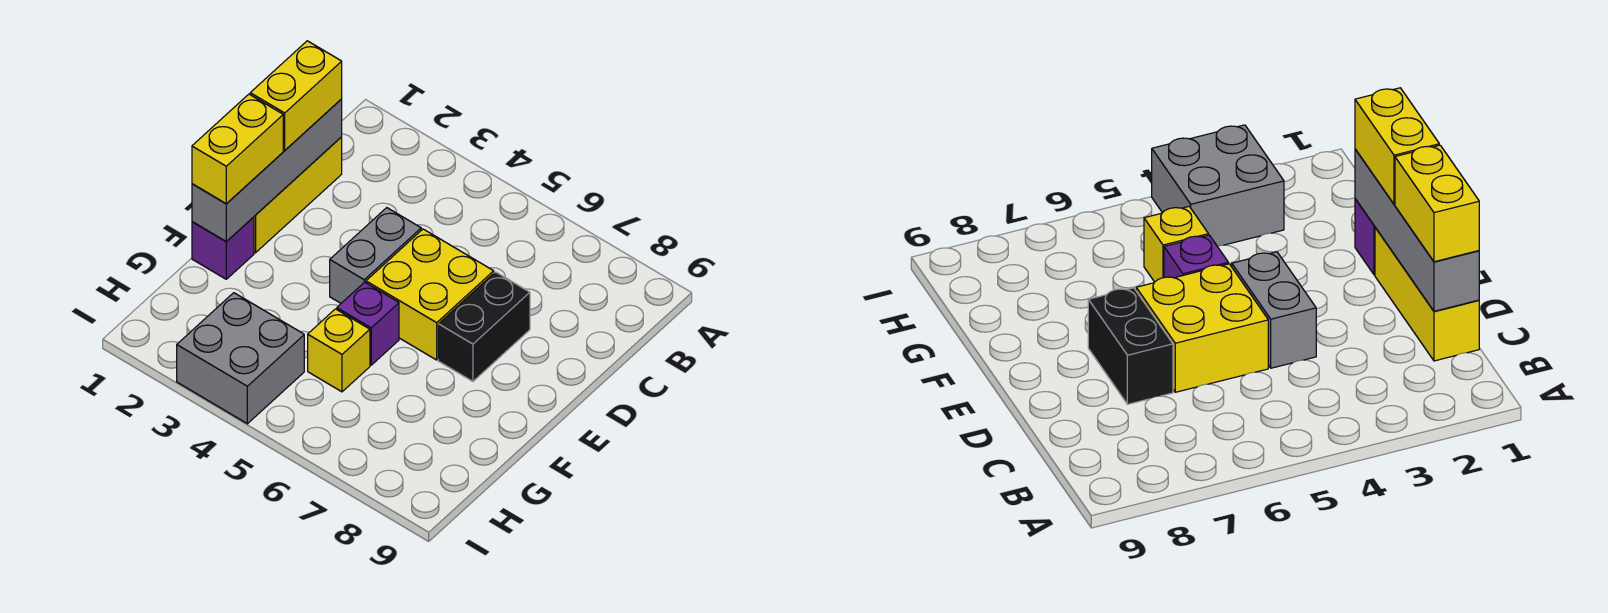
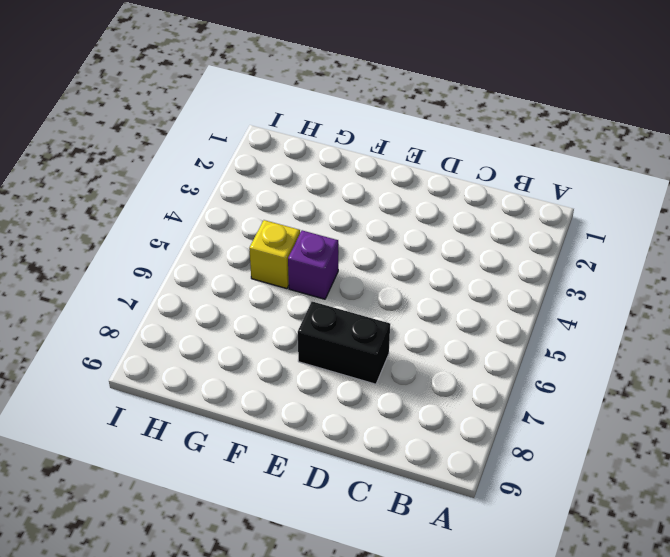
none -> yellow 1x3 brick [254,137,342,253]
none -> grey 1x2 brick [330,208,421,303]

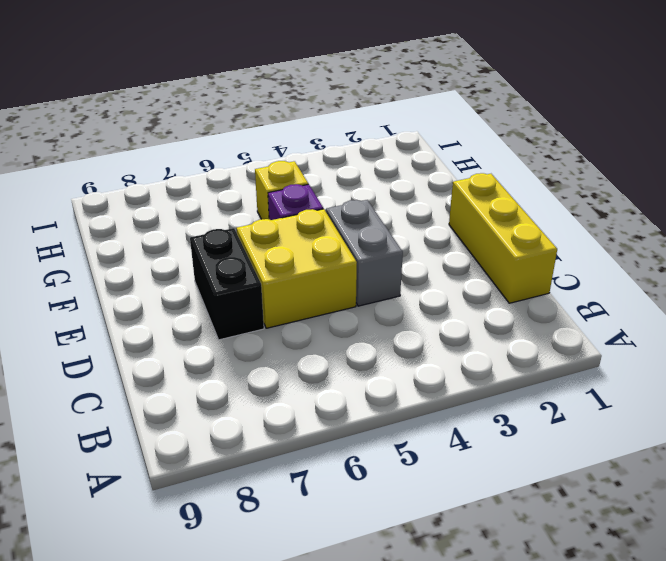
none -> purple 1x1 brick [192,217,254,279]
none -> grey 2x2 brick [177,293,304,424]

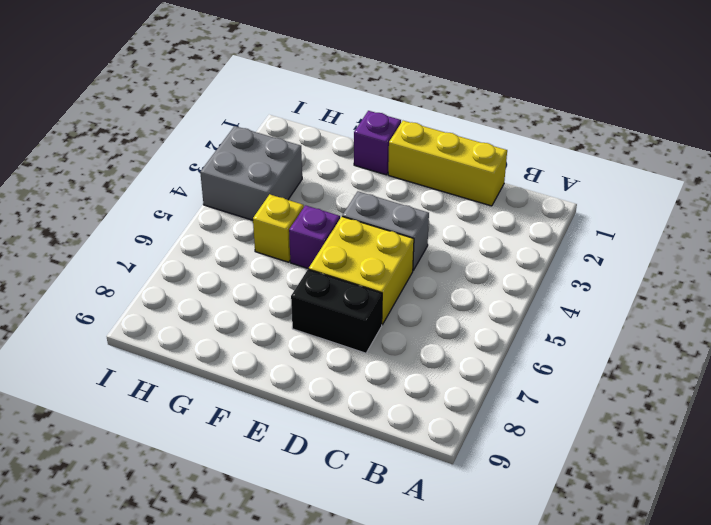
none -> grey 1x4 brick [192,99,342,242]
none -> yellow 1x2 brick [250,41,342,150]

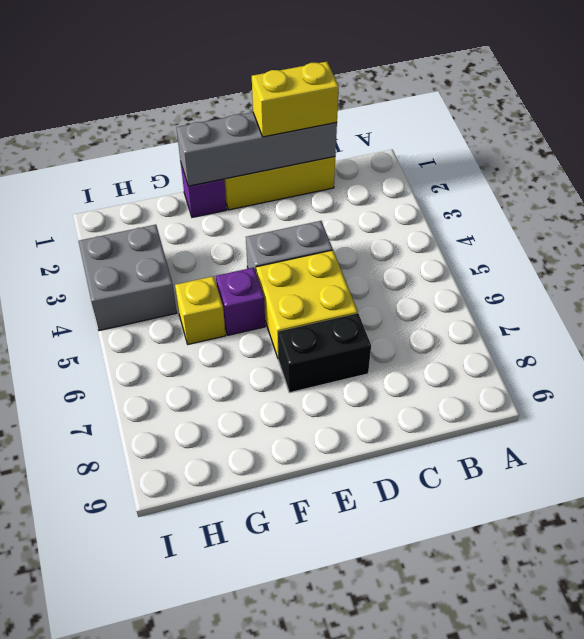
none -> yellow 1x2 brick [192,94,283,204]

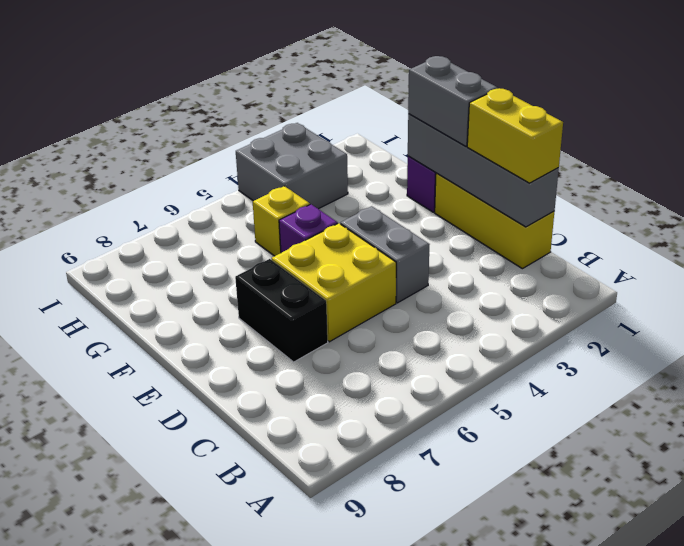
grey 1x2 brick [408,56,498,146] -> yellow 1x2 brick [192,94,283,204]

